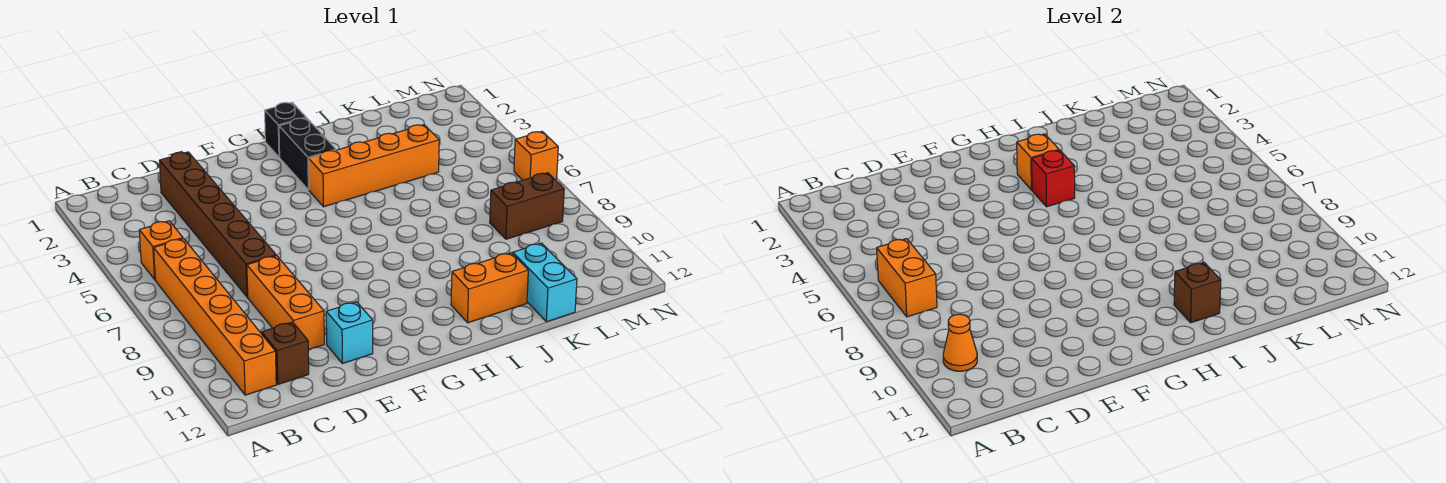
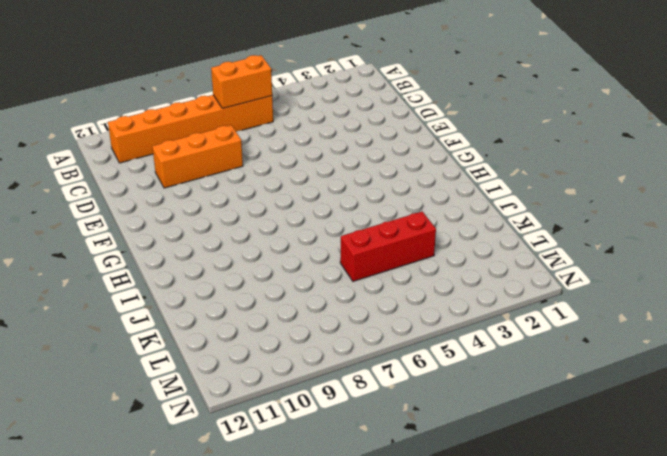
red 1x3 brick [340,211,436,281] -> orange 1x4 brick [309,125,439,207]
none -> orange 1x1 brick [139,221,183,280]
none -> brown 1x1 brick [262,322,309,384]
none -> brown 1x6 brick [159,152,276,297]

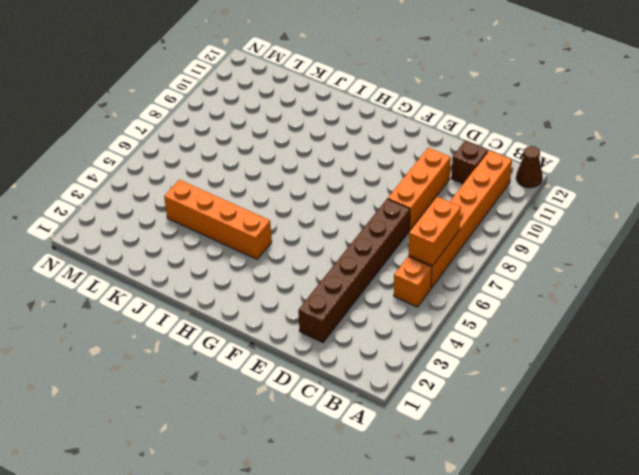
brown 1x1 cone [516,146,542,188] -> none
none -> cyan 1x1 brick [326,302,373,363]
none -> black 1x1 brick [265,102,306,157]
none -> black 1x2 brick [279,118,336,190]

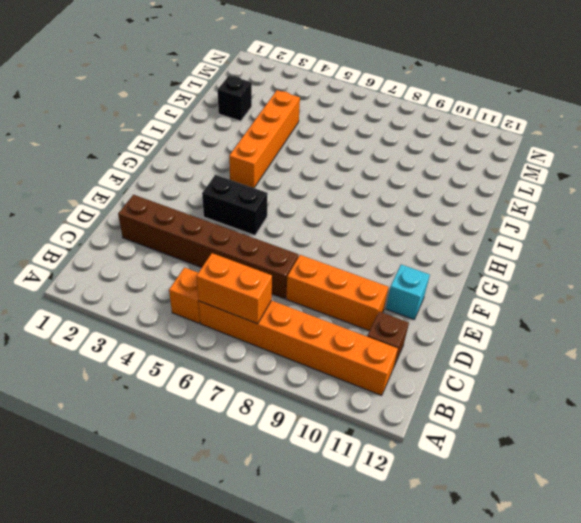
black 1x2 brick [202,175,268,235] -> black 1x2 brick moved to [279,118,336,190]
black 1x1 brick [218,75,252,121] -> black 1x1 brick moved to [265,102,306,157]
none -> orange 1x2 brick [451,253,528,323]
none -> cyan 1x2 brick [513,243,577,322]
none -> brown 1x2 brick [490,173,564,239]

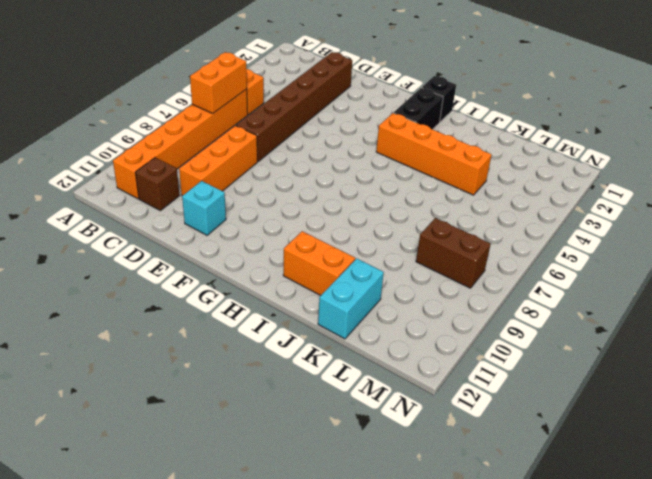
none -> orange 1x1 brick [514,131,558,180]
none -> orange 1x1 cone [943,314,977,371]
none -> orange 1x1 brick [1017,134,1059,190]

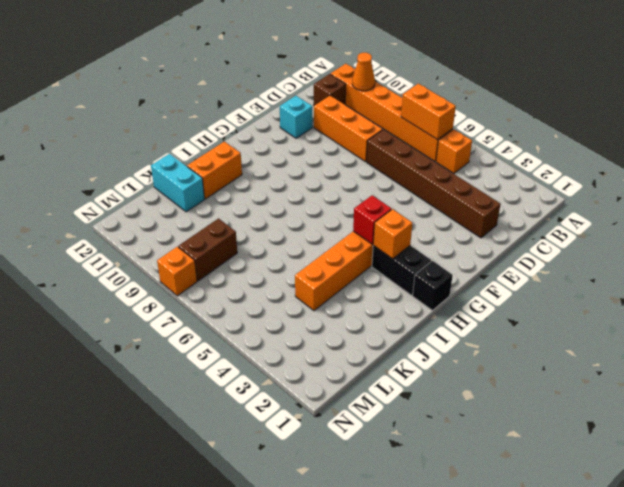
orange 1x1 brick [157,247,197,296] -> orange 1x1 brick moved to [514,131,558,180]
none -> brown 1x1 brick [1174,262,1221,323]

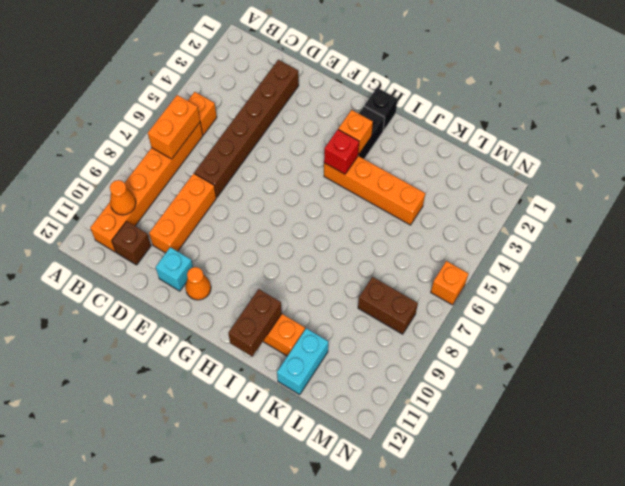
orange 1x1 cone [185,267,211,300] -> none
brown 1x2 brick [228,289,282,356] -> brown 1x1 brick [1174,262,1221,323]

